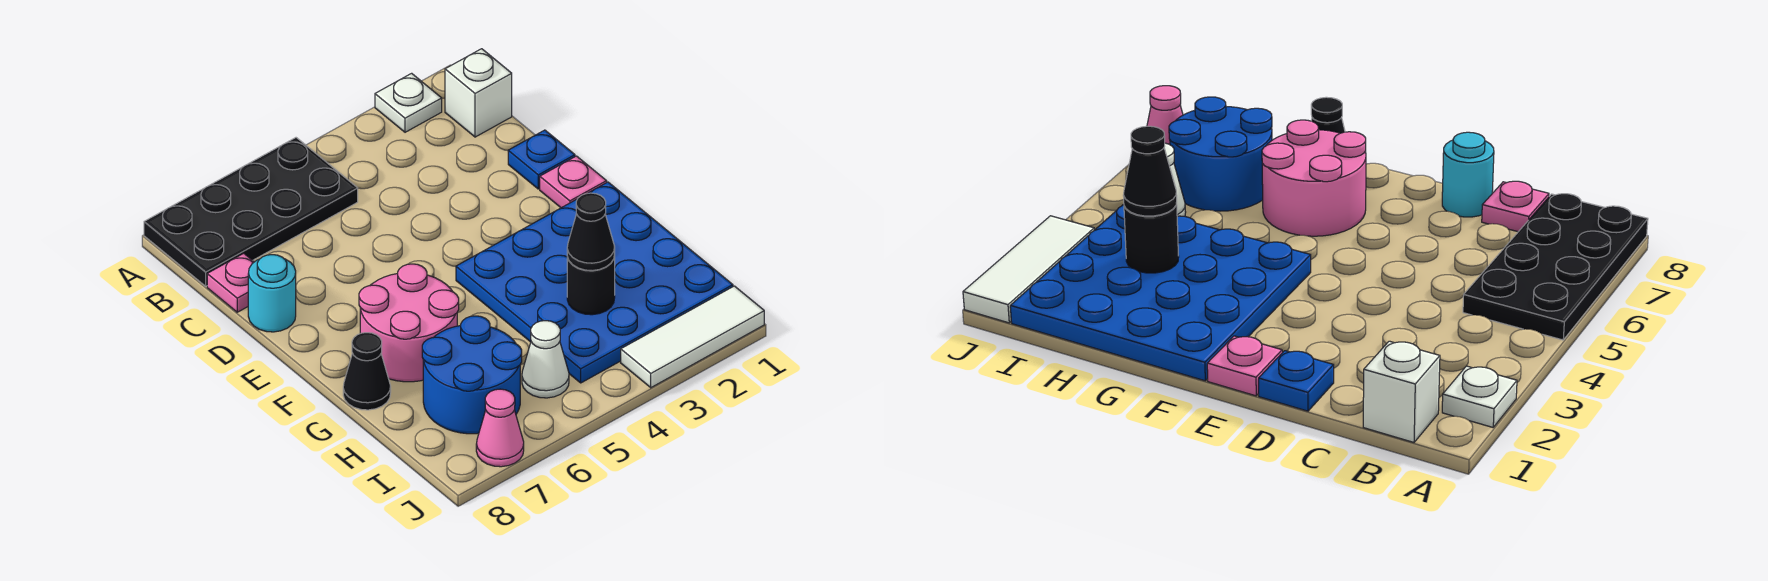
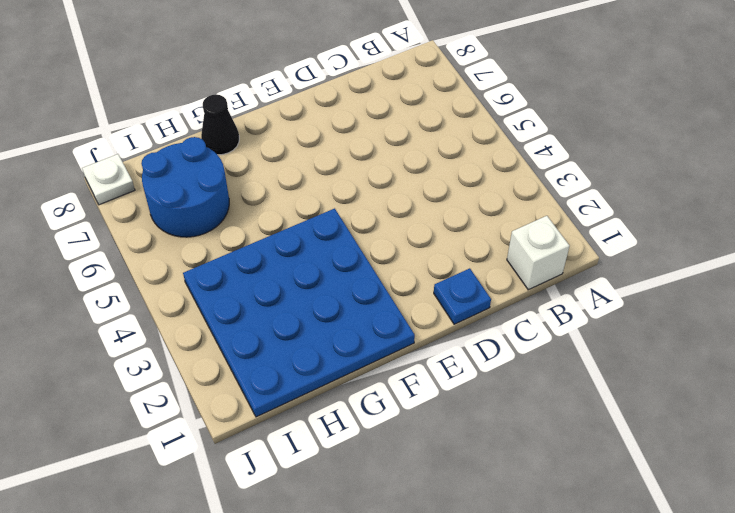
white 1x1 plate [82,154,135,205] -> white 1x1 plate moved to [375,73,442,132]
none -> black 2x4 plate [144,138,358,286]
none -> pink 1x1 plate [207,253,254,312]
none -> cyan 1x1 round brick [248,255,296,332]

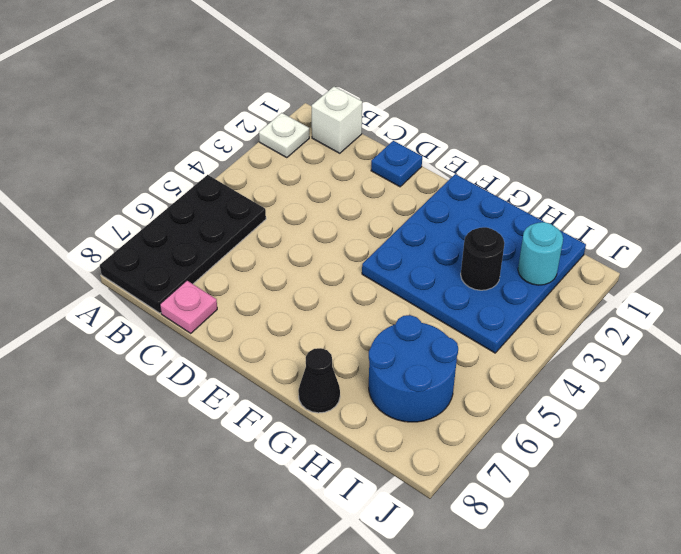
cyan 1x1 round brick [518,222,563,285] -> cyan 1x1 round brick moved to [248,255,296,332]
none -> pink 1x1 plate [540,156,607,208]
none -> pink 2x2 round brick [359,264,459,382]
none -> white 1x1 cone [522,321,569,398]

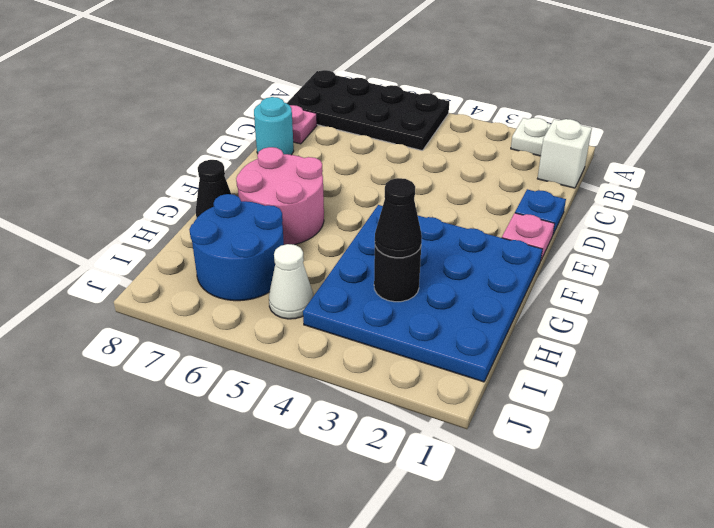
none -> white 1x3 tile [621,286,764,388]
none -> pink 1x1 cone [476,389,524,467]

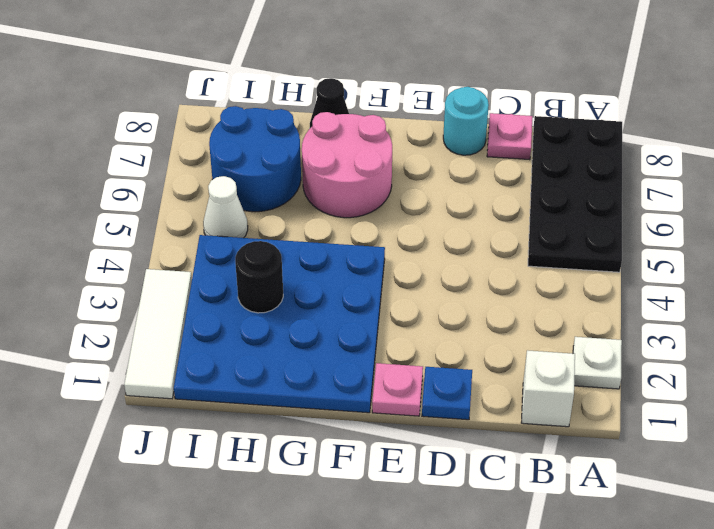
none -> pink 1x1 cone [476,389,524,467]
none -> black 1x1 cone [567,193,615,271]

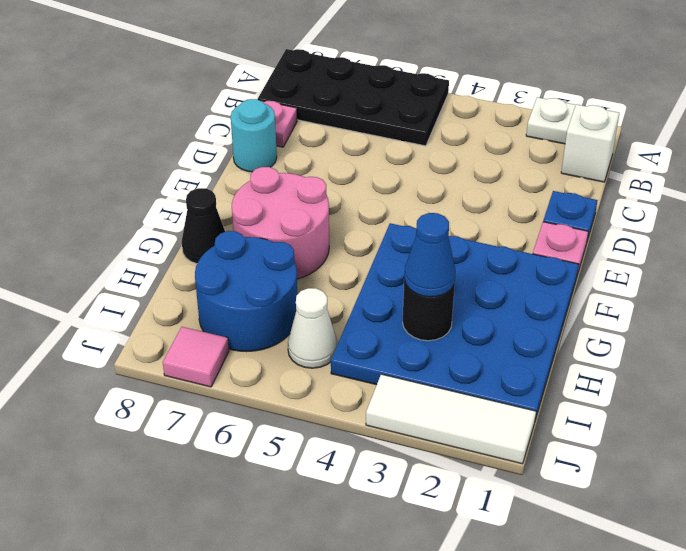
blue 1x1 cone [404,213,456,297] -> black 1x1 cone [567,193,615,271]
pink 1x1 tile [163,327,229,387] -> pink 1x1 cone [476,389,524,467]

